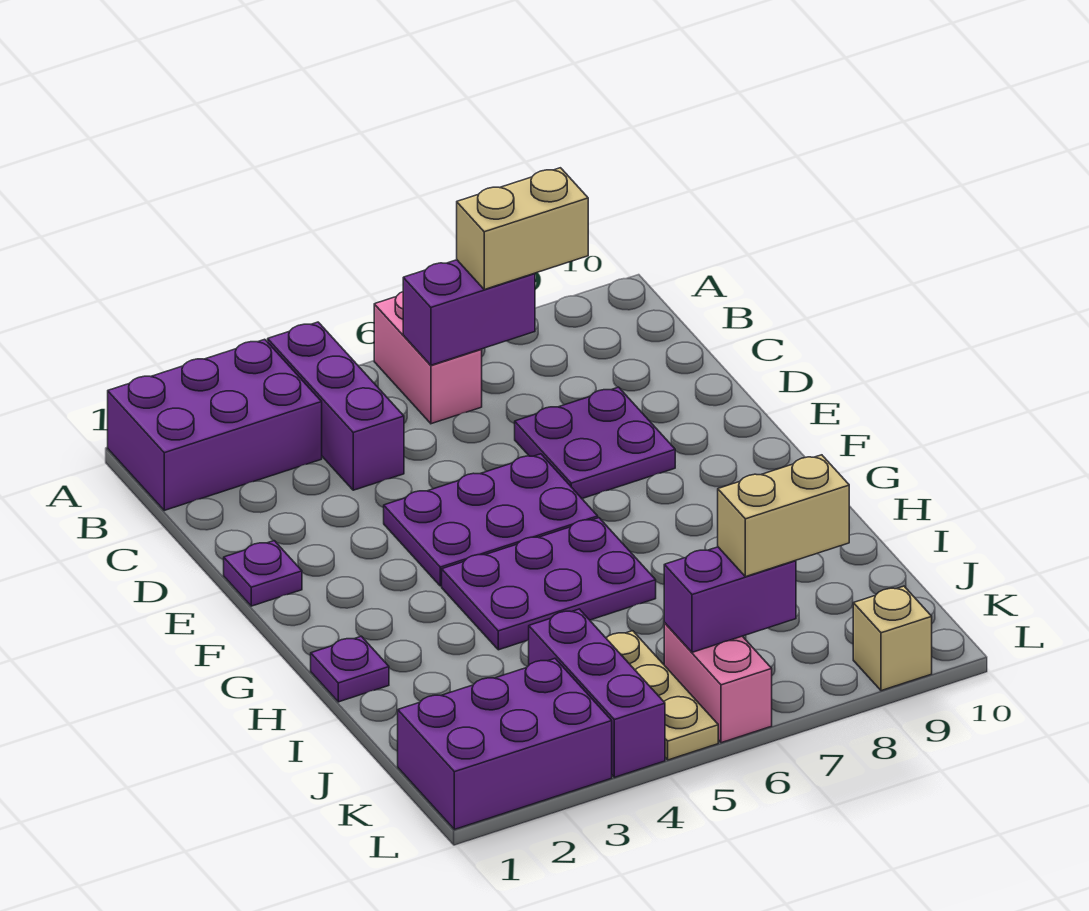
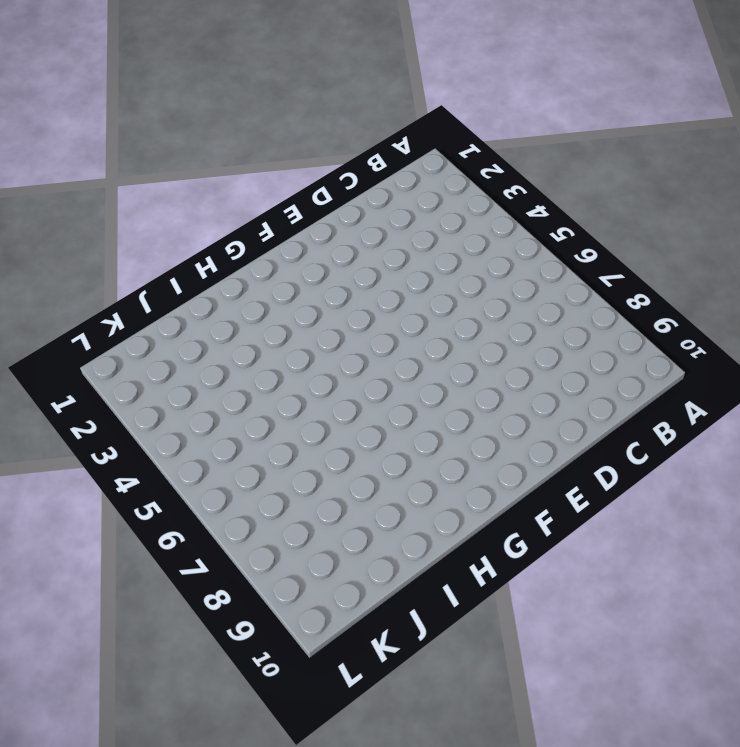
none -> purple 2x3 brick [108,339,322,510]
none -> purple 1x3 brick [268,322,404,490]
none -> pink 1x2 brick [374,292,482,424]

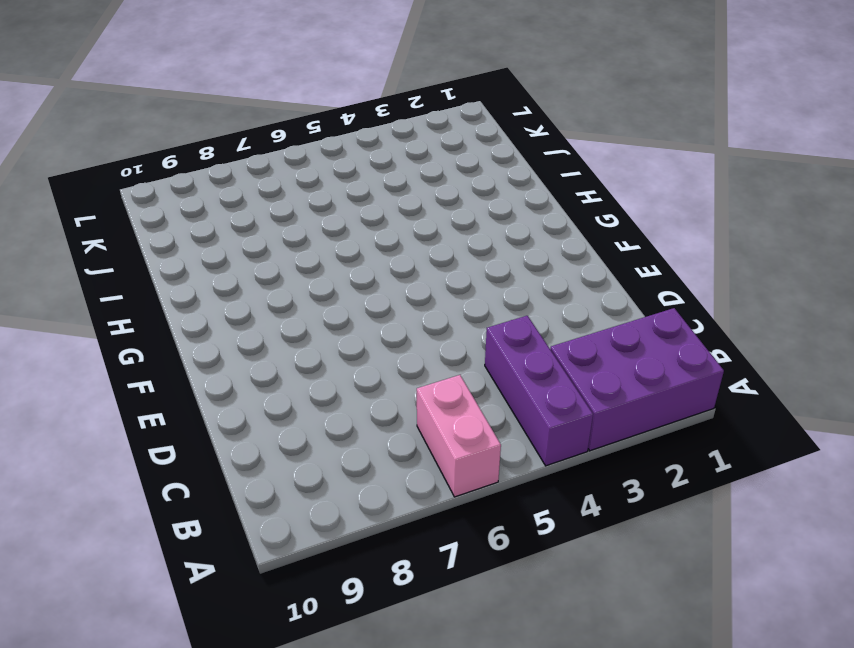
none -> purple 2x2 plate [515,387,675,499]
none -> purple 1x1 plate [224,541,302,606]
none -> purple 2x3 plate [384,454,598,586]

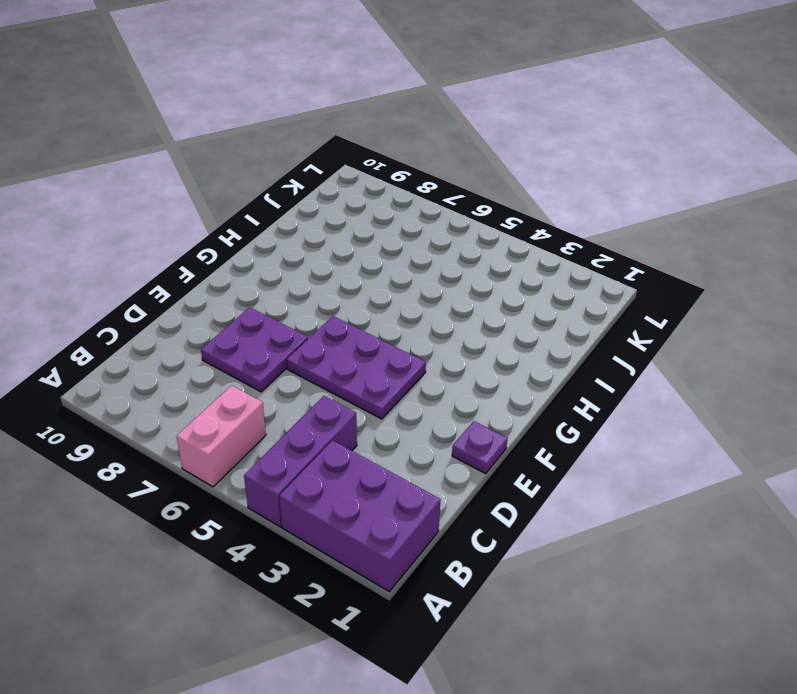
none -> purple 2x3 plate [442,518,656,650]
none -> purple 1x1 plate [311,636,389,702]
none -> purple 1x3 brick [529,609,665,777]

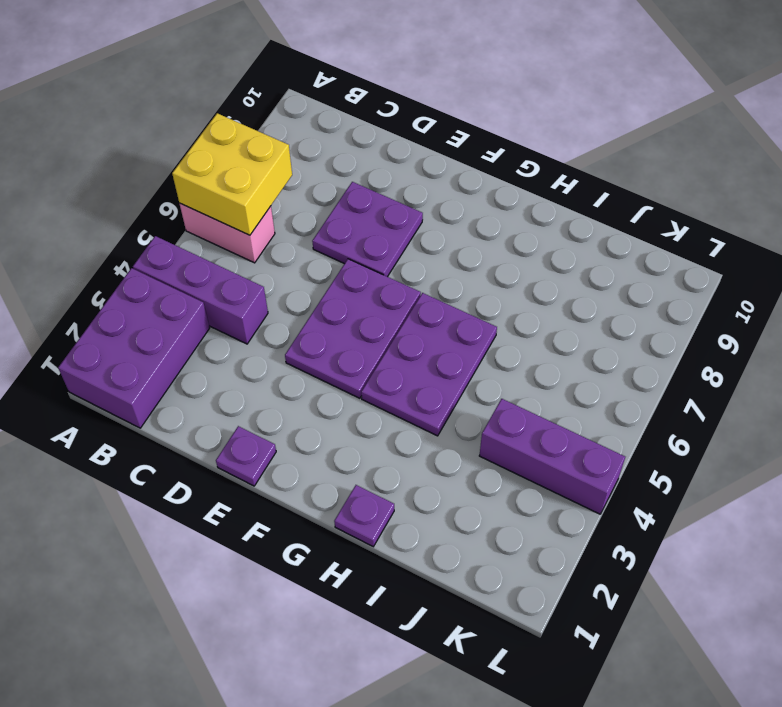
yellow 2x2 brick [172,113,292,235] -> purple 1x2 brick [403,260,535,365]
none -> tan 1x3 plate [606,631,718,760]
none -> purple 2x3 brick [398,659,612,829]
none -> pink 1x2 brick [664,623,772,743]

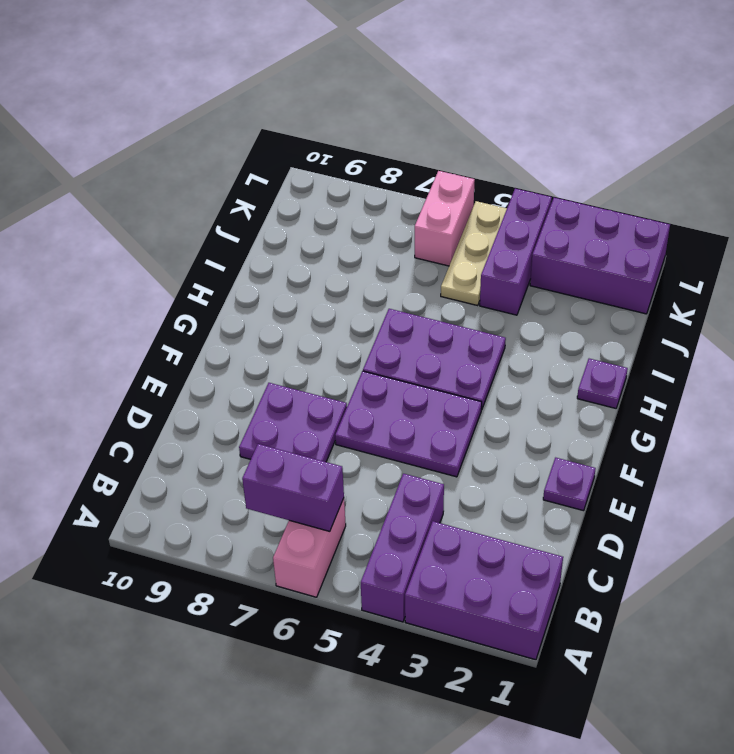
none -> tan 1x1 brick [853,586,932,691]
none -> purple 1x2 brick [664,547,796,652]
none -> tan 1x2 brick [457,168,588,290]

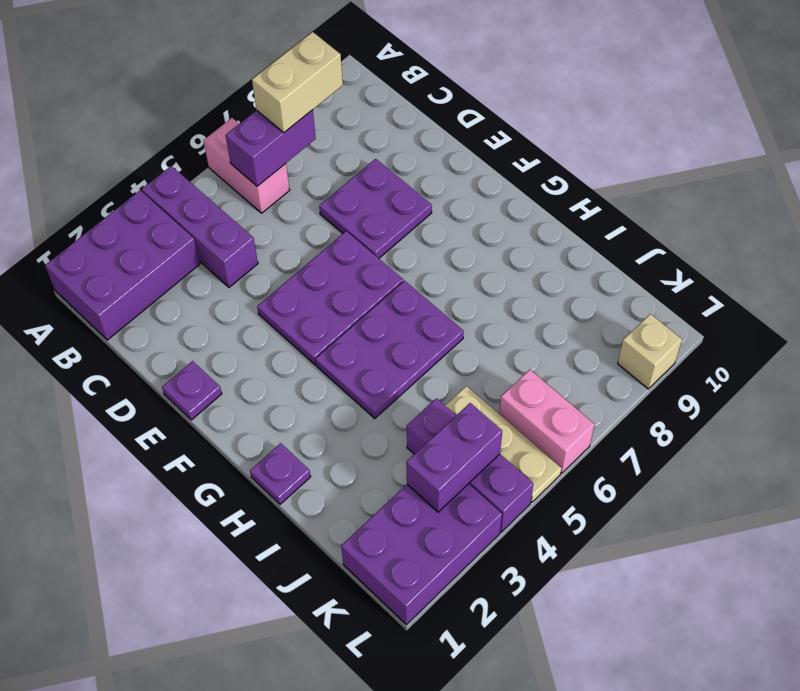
purple 1x2 brick [406,403,502,512] -> purple 1x2 brick moved to [664,547,796,652]
none -> tan 1x2 brick [718,455,849,577]

